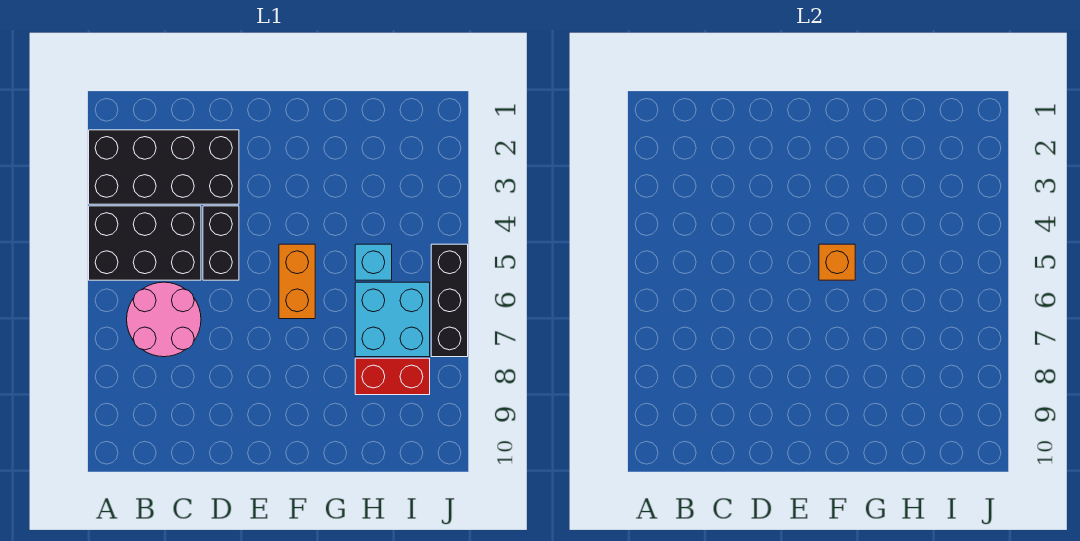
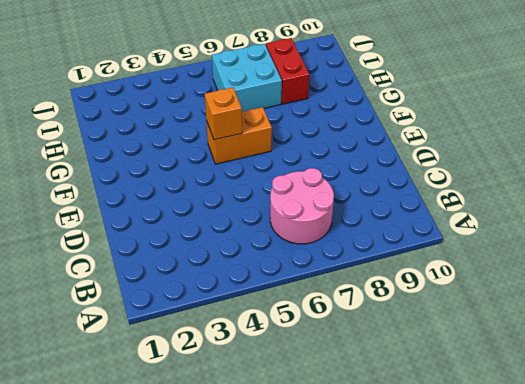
none -> black 2x4 brick [89,130,239,204]
none -> black 2x3 brick [89,206,201,280]

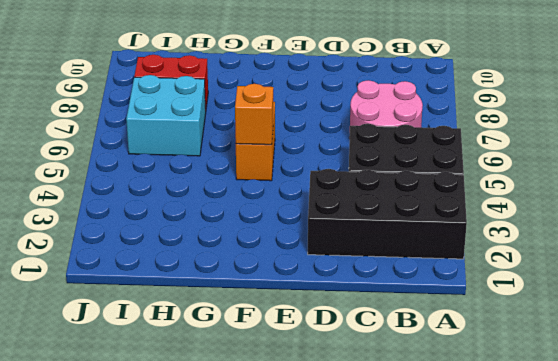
none -> black 1x2 brick [203,206,239,280]
none -> cyan 1x1 brick [355,244,392,280]

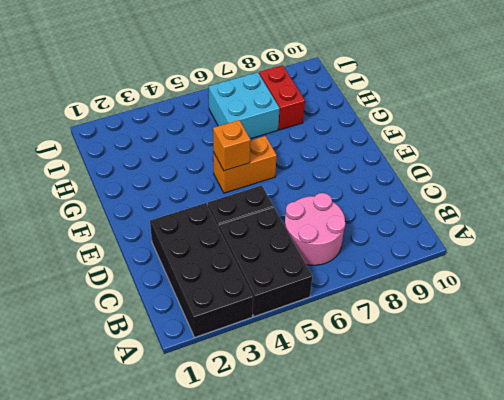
none -> cyan 1x1 brick [355,244,392,280]
none -> black 1x3 brick [431,244,468,357]

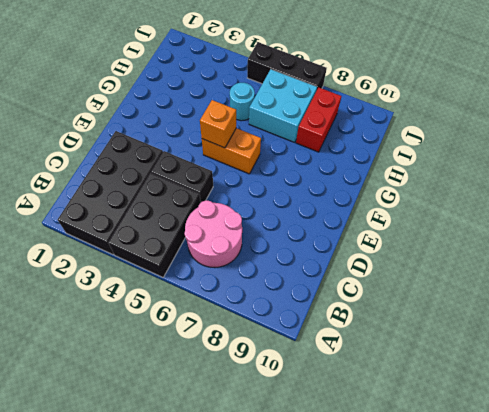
cyan 1x1 round brick [230,83,255,121] -> cyan 1x1 brick [355,244,392,280]

